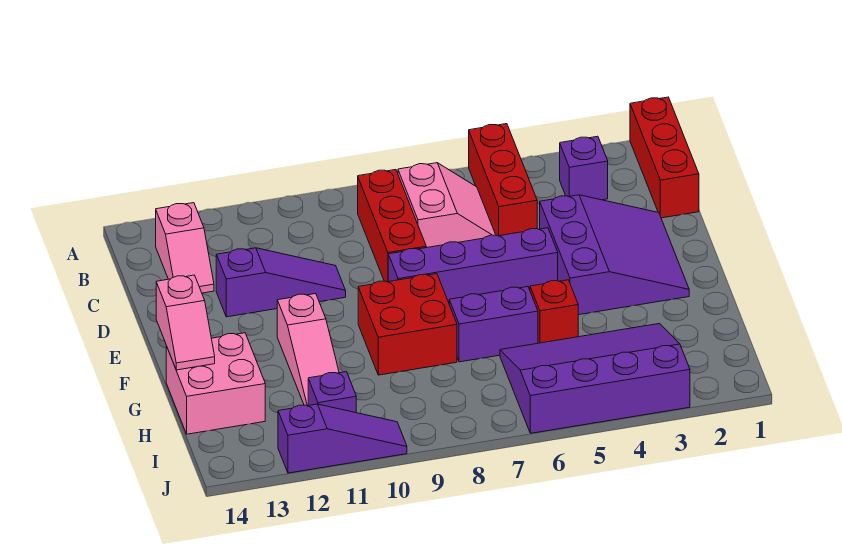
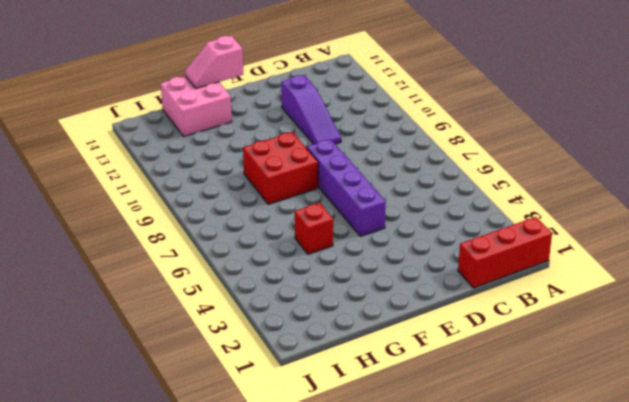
none -> red 1x3 brick [469,124,537,236]
none -> purple 1x1 brick [560,136,608,200]
none -> pink 2x2 slope [398,163,496,248]

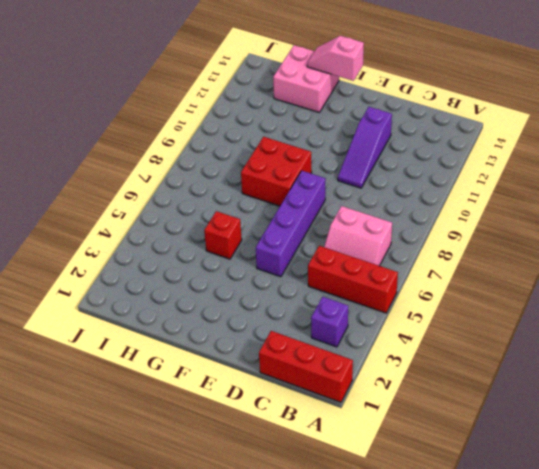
none -> red 1x3 brick [358,170,426,282]
none -> pink 1x2 slope [156,203,214,293]
none -> purple 3x3 slope [540,195,689,315]

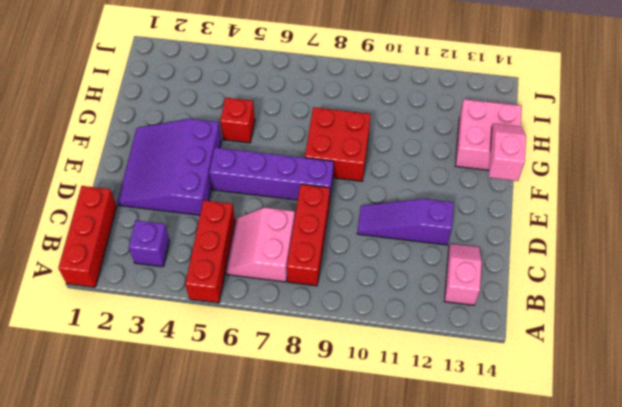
none -> pink 1x3 slope [277,294,339,406]
none -> purple 1x2 brick [449,287,538,362]
none -> purple 3x4 slope [500,324,690,433]

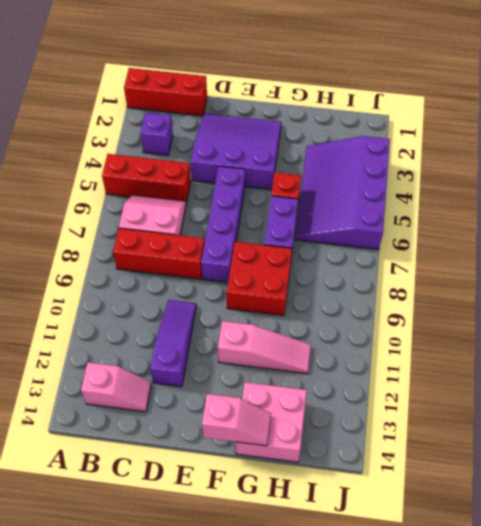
none -> purple 1x1 brick [308,372,356,413]
none -> purple 1x3 slope [278,404,407,473]

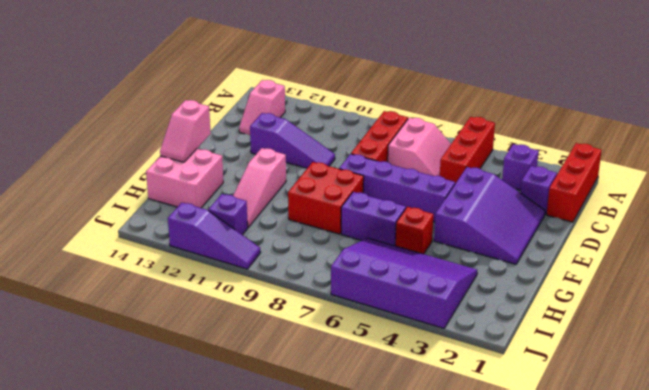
purple 1x1 brick [521,166,557,214] -> none

